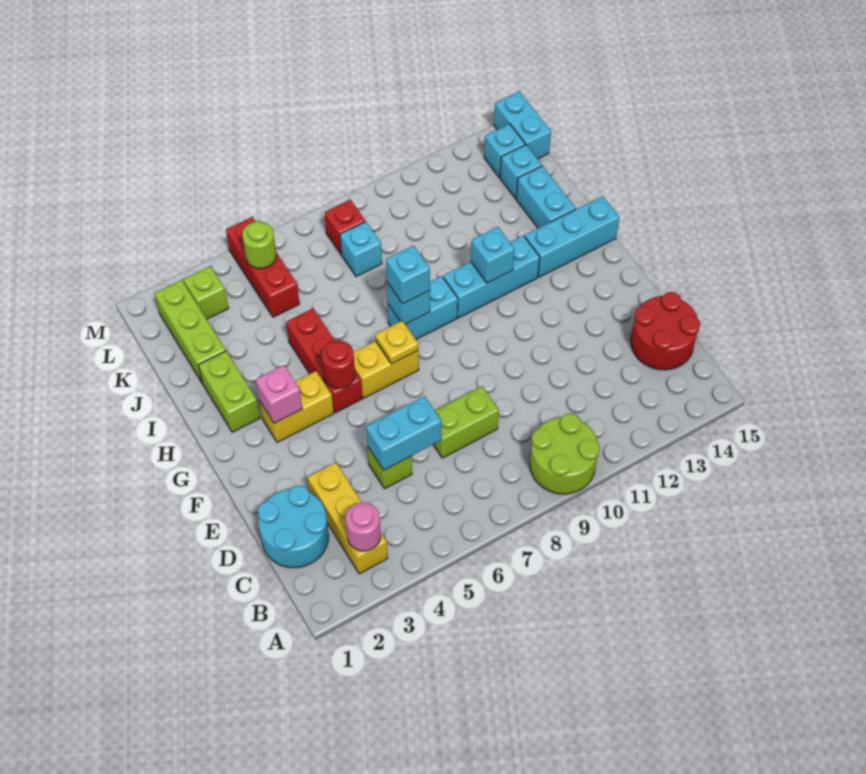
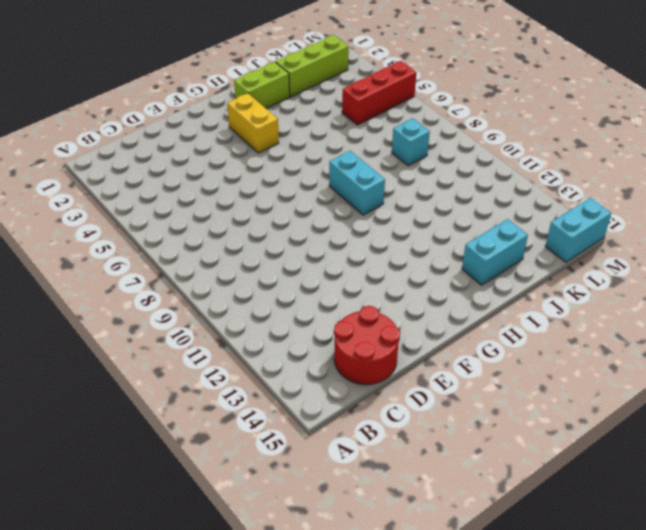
none -> lime 2x2 round brick [530,413,600,494]
none -> yellow 1x3 brick [308,462,388,574]
none -> cyan 2x2 round brick [258,485,329,568]
none -> lime 1x1 brick [367,446,412,489]

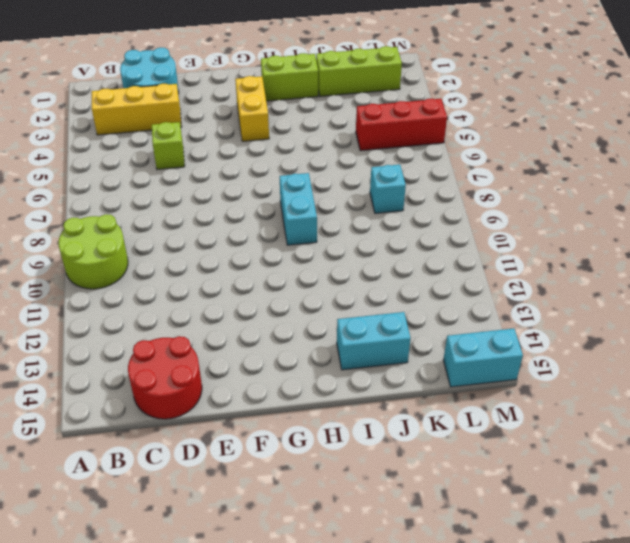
none -> lime 1x2 brick [433,386,499,458]
none -> red 1x3 brick [286,308,362,413]
none -> yellow 1x2 brick [354,341,419,398]
none -> cyan 1x3 brick [443,236,540,318]

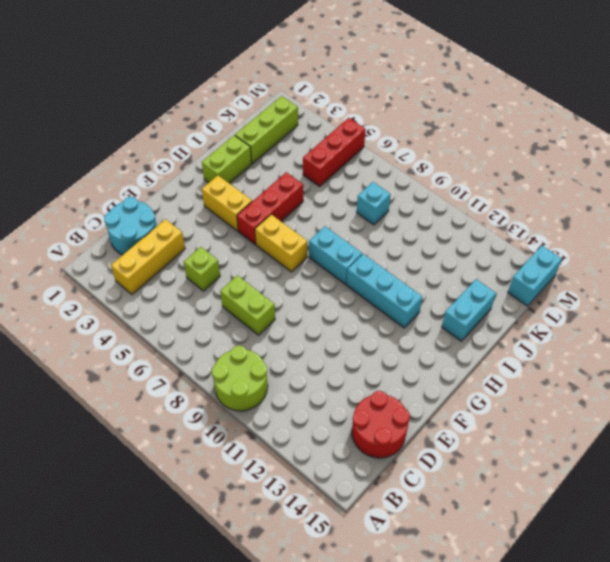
none -> cyan 1x3 brick [525,196,619,277]
none -> cyan 1x1 brick [500,145,542,199]
none -> lime 1x1 brick [183,266,228,319]
none -> red 1x1 brick [324,200,365,254]

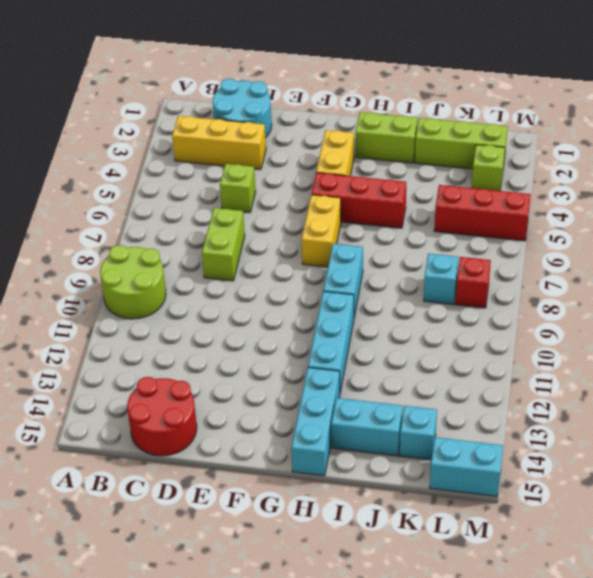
none -> cyan 1x1 brick [484,124,525,177]
none -> pink 1x1 round brick [346,502,381,551]
none -> cyan 1x2 brick [366,396,442,470]
none -> pink 1x1 brick [256,365,302,423]

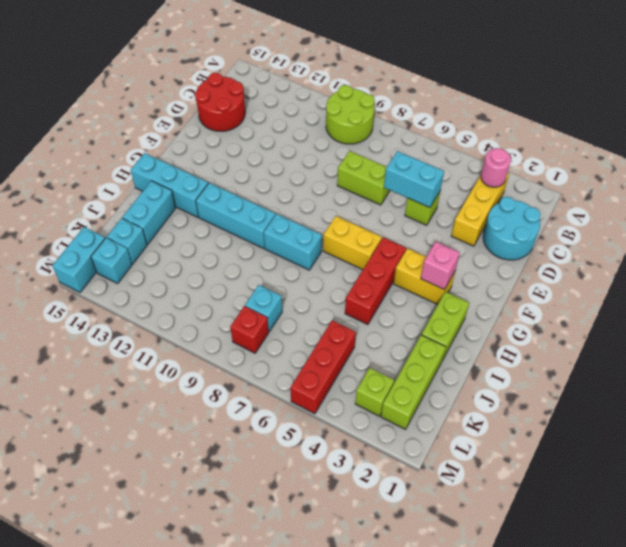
none -> red 1x1 round brick [322,340,355,388]
none -> yellow 1x1 plate [375,321,418,364]
none -> cyan 1x1 brick [387,282,430,324]
none -> cyan 1x1 brick [471,227,514,283]

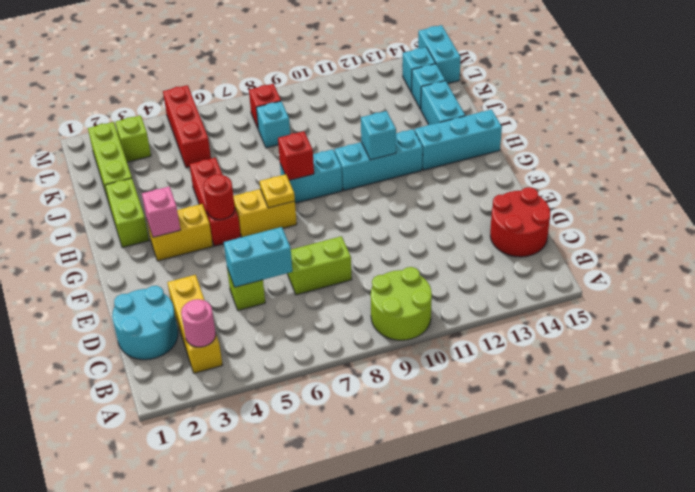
red 1x1 brick [278,131,314,180] -> cyan 1x1 brick [387,282,430,324]
none -> lime 1x1 round brick [242,221,276,269]
none -> cyan 1x1 brick [386,246,430,304]

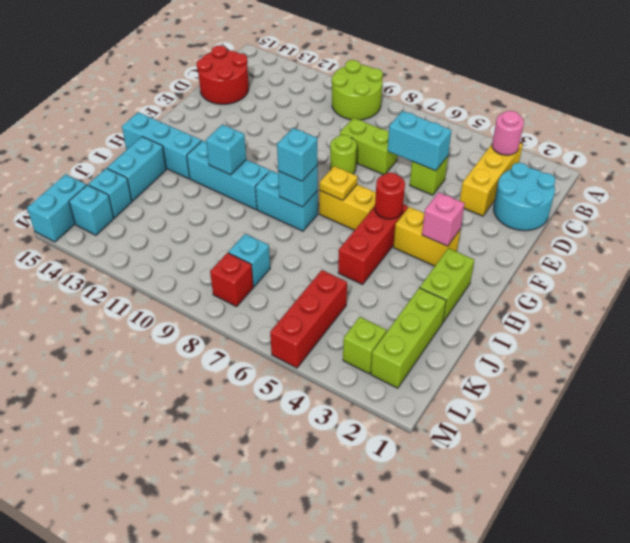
lime 1x1 round brick [330,135,357,174] -> lime 1x1 round brick moved to [242,221,276,269]

